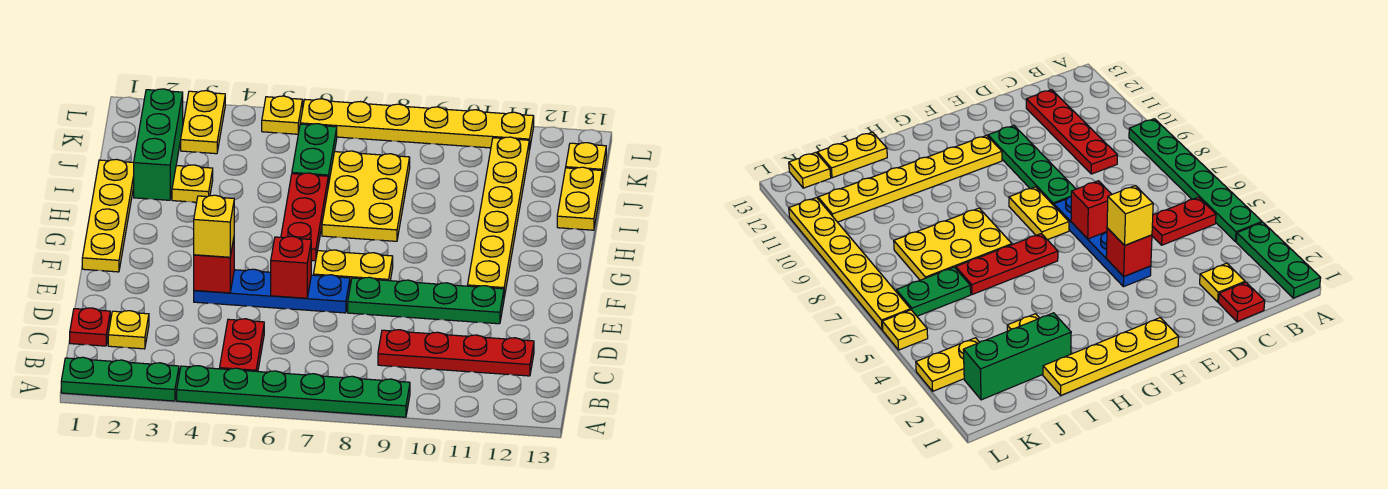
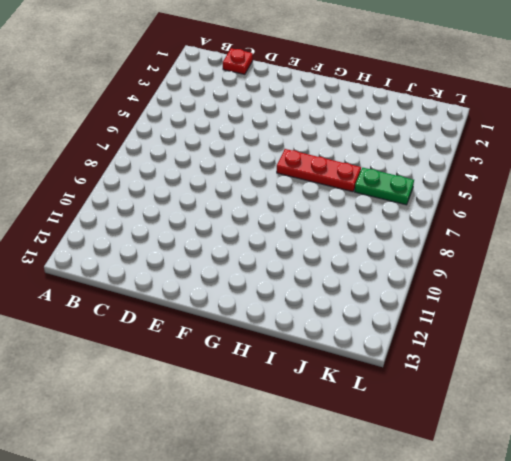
none -> green 1x3 plate [61,357,179,401]
none -> green 1x6 plate [177,366,410,417]
none -> red 1x2 plate [220,319,264,372]

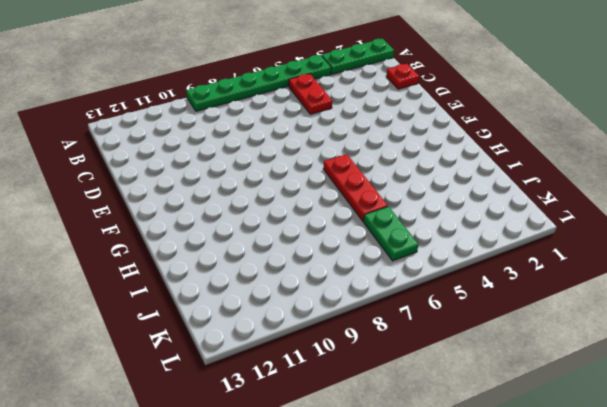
none -> yellow 1x1 plate [108,311,149,349]
none -> red 1x4 plate [378,330,534,376]
none -> blue 1x4 plate [194,269,350,313]

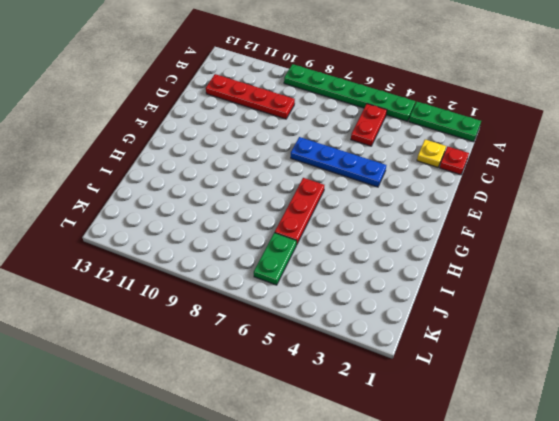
none -> green 1x4 plate [348,277,504,324]
none -> yellow 1x4 plate [82,159,134,272]
none -> yellow 1x2 plate [313,250,393,286]

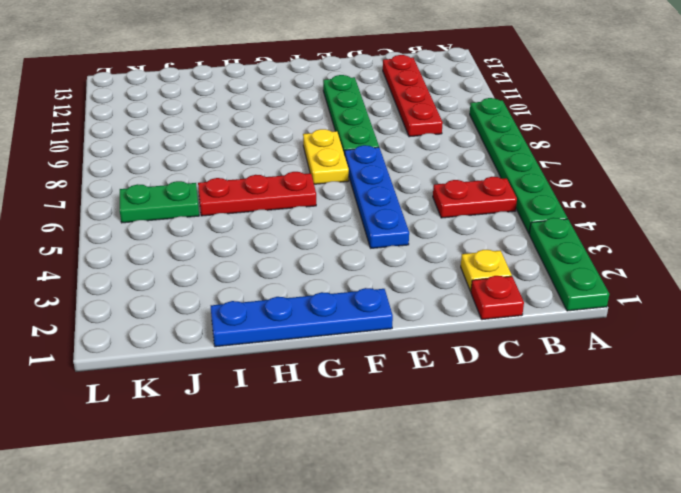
blue 1x4 plate [211,288,393,347] -> yellow 1x4 plate [82,159,134,272]
none -> yellow 1x6 plate [468,137,529,297]
none -> yellow 2x3 plate [322,151,410,241]
none -> green 1x3 brick [134,89,183,200]

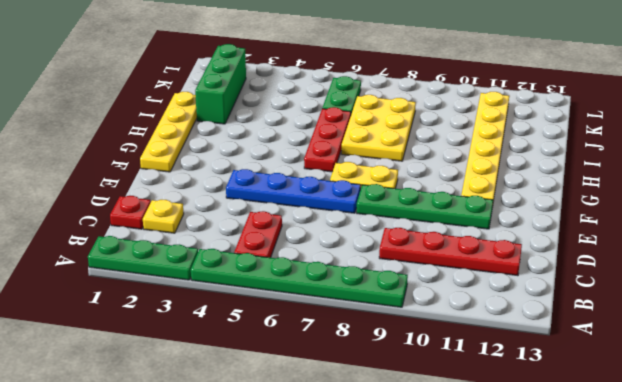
none -> yellow 1x1 plate [172,165,213,202]
none -> yellow 1x2 plate [557,167,602,230]
none -> yellow 1x2 plate [181,91,225,154]

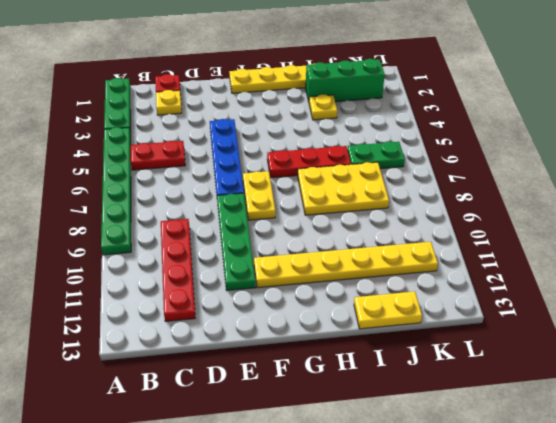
none -> yellow 1x2 plate [181,91,225,154]
none -> yellow 1x1 plate [566,143,606,180]
none -> yellow 1x1 plate [262,96,303,134]

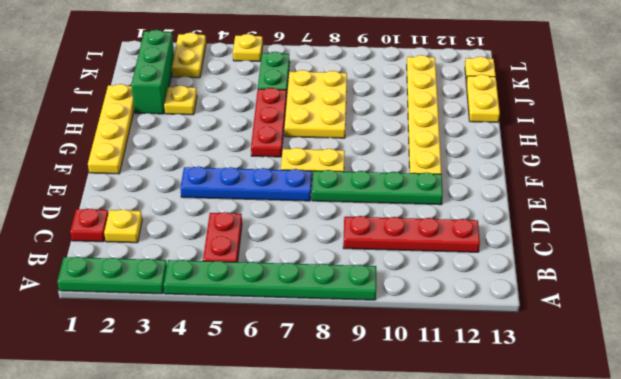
none -> yellow 1x6 plate [300,99,534,150]
none -> red 1x1 brick [194,239,234,293]
none -> red 1x1 brick [271,236,311,298]

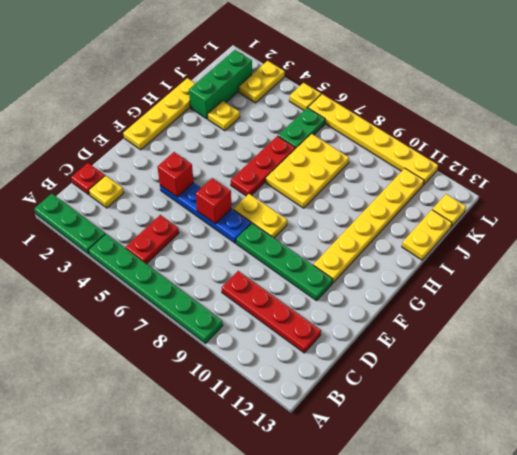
none -> yellow 1x1 brick [194,195,234,257]

